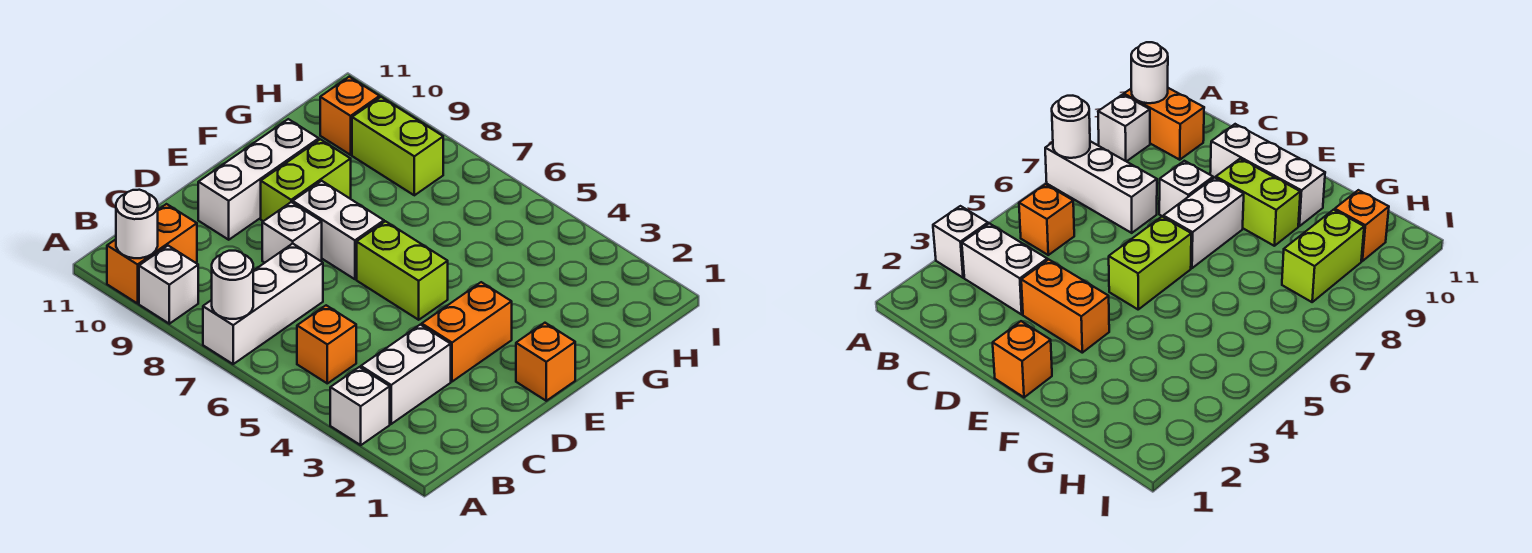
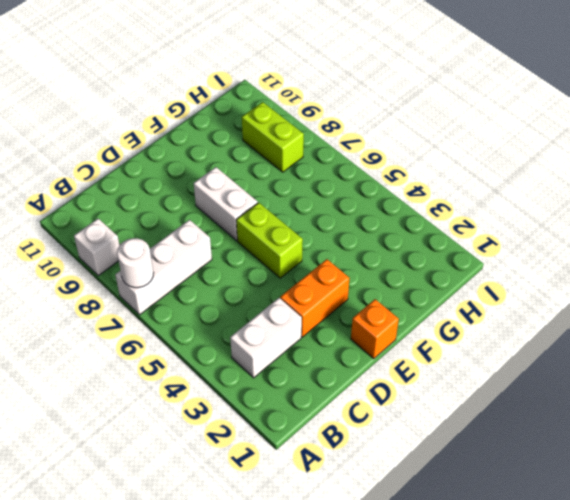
none -> white 1x1 brick [330,367,390,445]
none -> orange 1x2 brick [107,204,197,303]
none -> orange 1x1 brick [297,305,356,383]

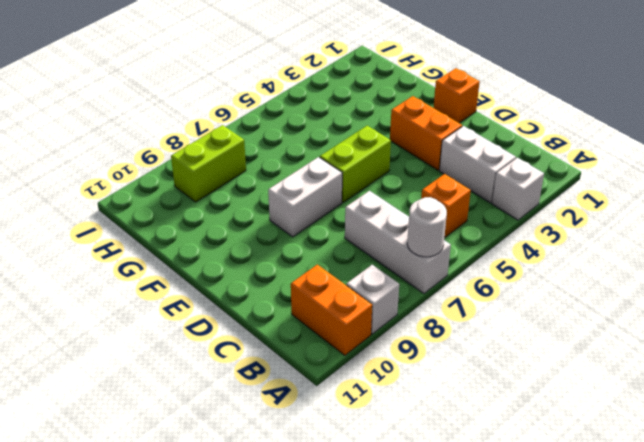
none -> white 1x1 brick [262,202,322,263]
none -> white 1x3 brick [198,119,319,240]
none -> lime 1x2 brick [261,139,351,221]

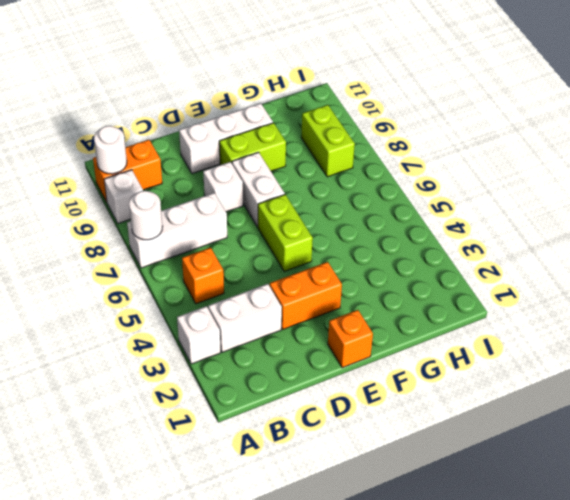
none -> orange 1x1 brick [320,77,380,155]

